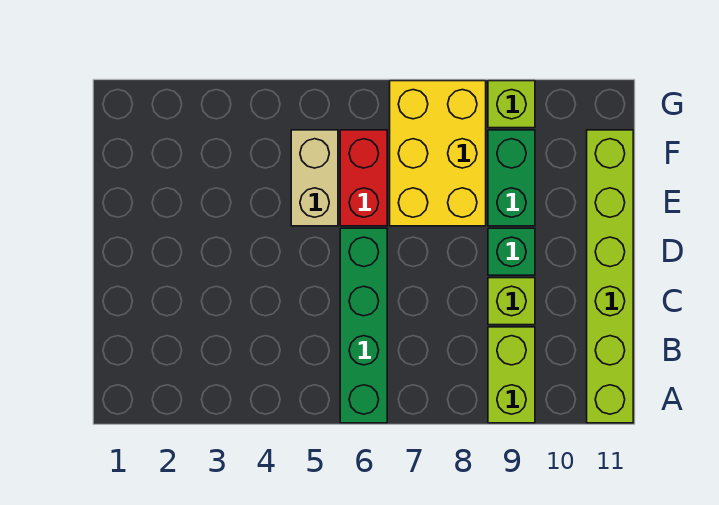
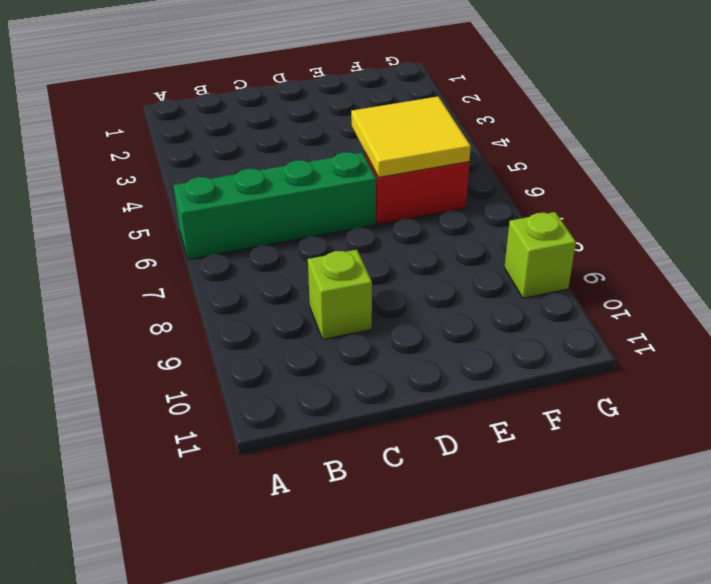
yellow 2x2 tile [351,96,471,177] -> none
none -> lime 1x2 brick [488,327,535,423]
none -> lime 1x6 brick [587,130,633,423]

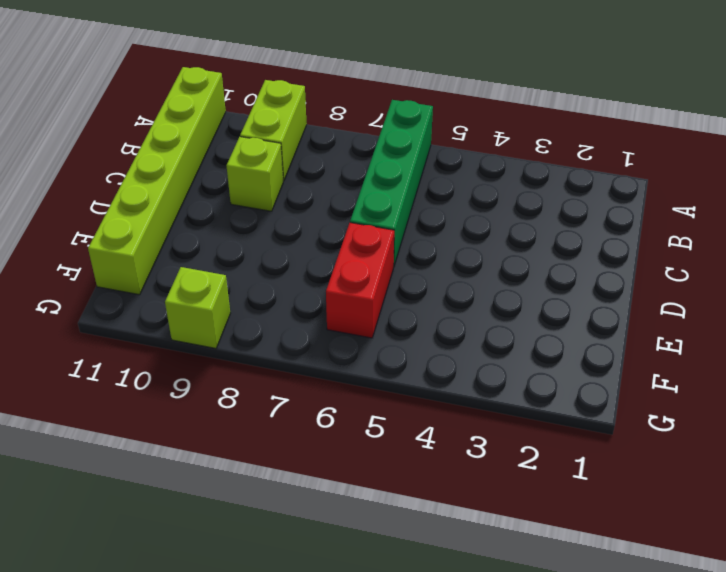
none -> green 1x1 brick [488,228,535,275]
none -> tan 1x2 brick [291,130,338,226]

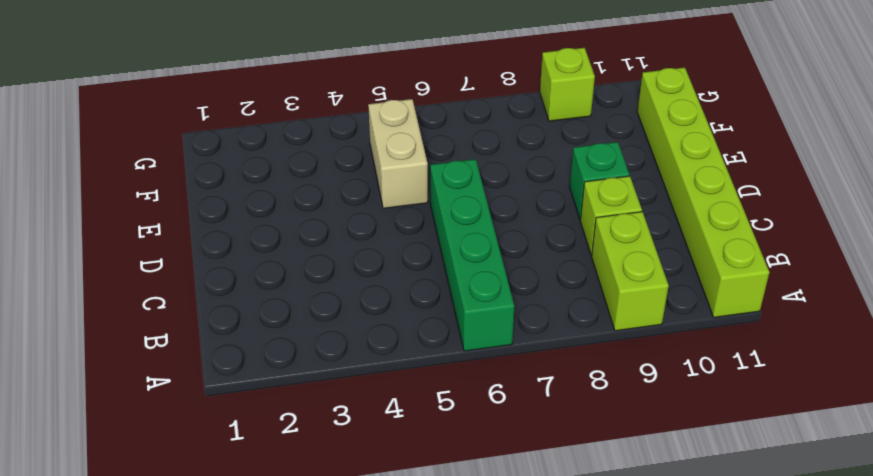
none -> red 1x2 brick [340,130,387,226]
none -> yellow 2x3 brick [390,81,486,226]

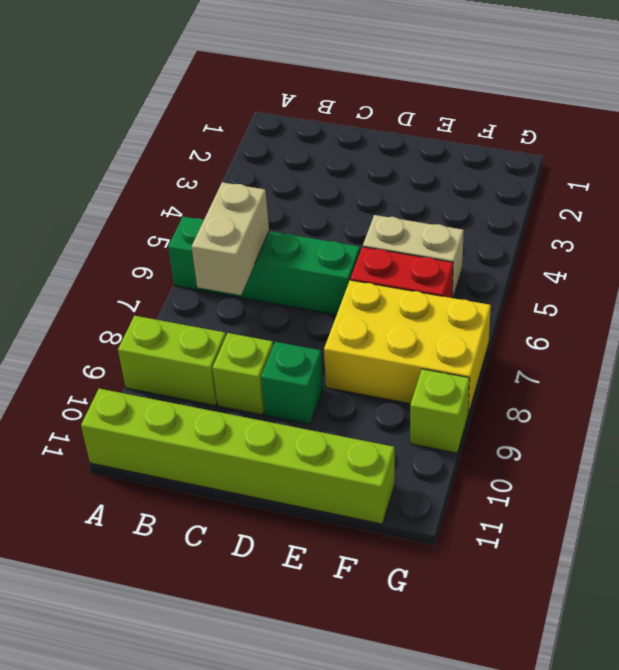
tan 1x2 brick [192,182,269,295] -> none
none -> green 1x2 brick [488,130,535,226]

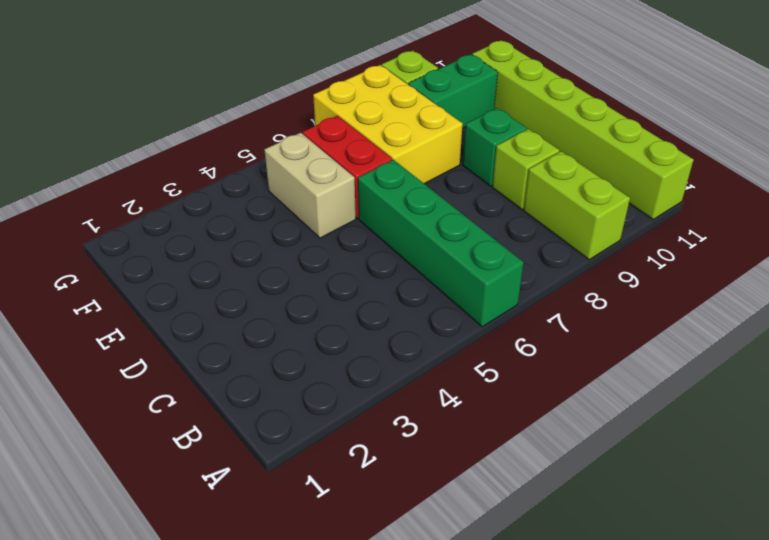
green 1x2 brick [408,54,498,129] -> green 1x2 brick turned to [488,130,535,226]

